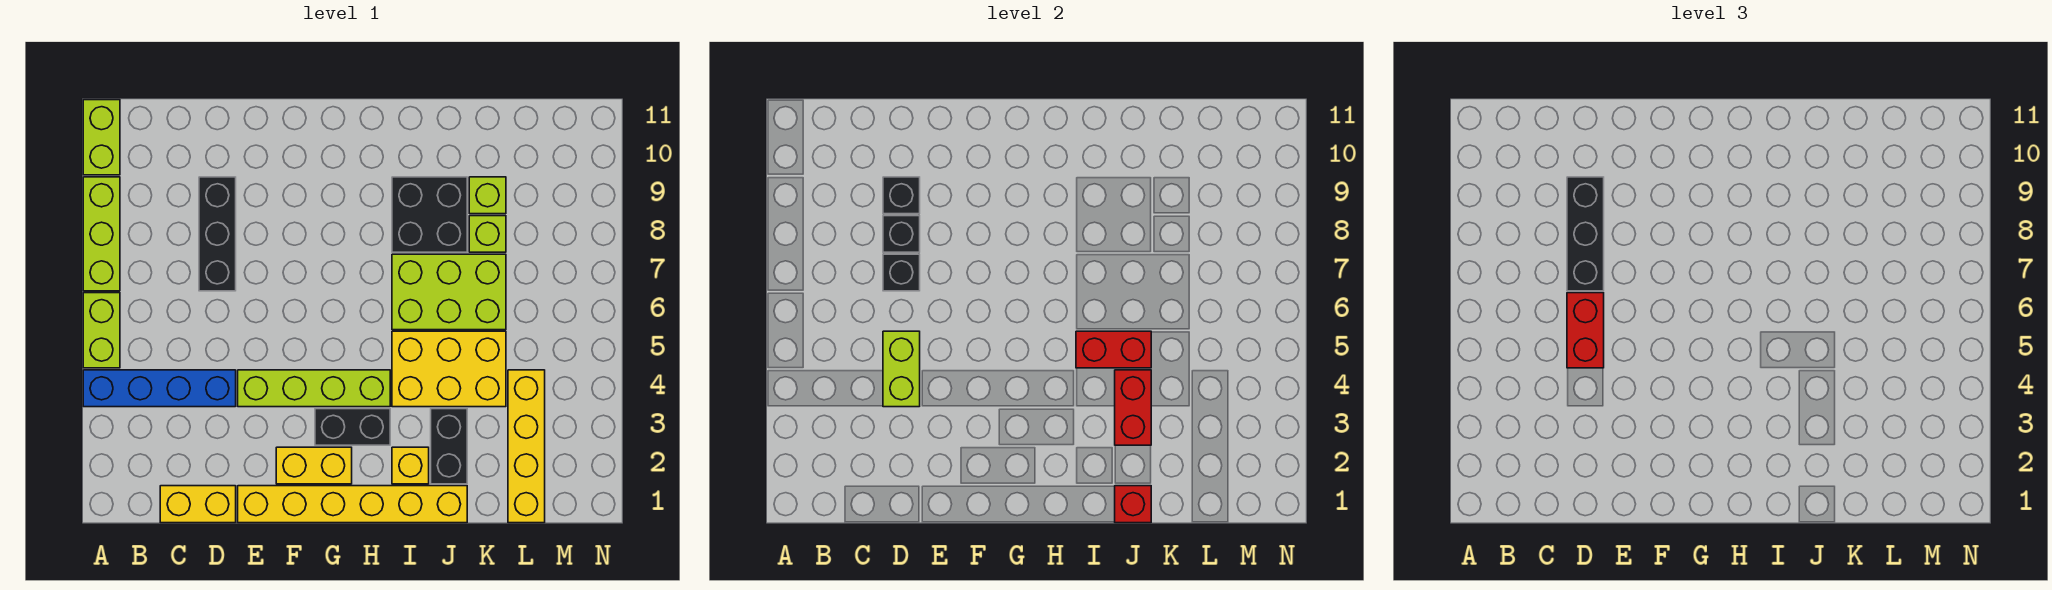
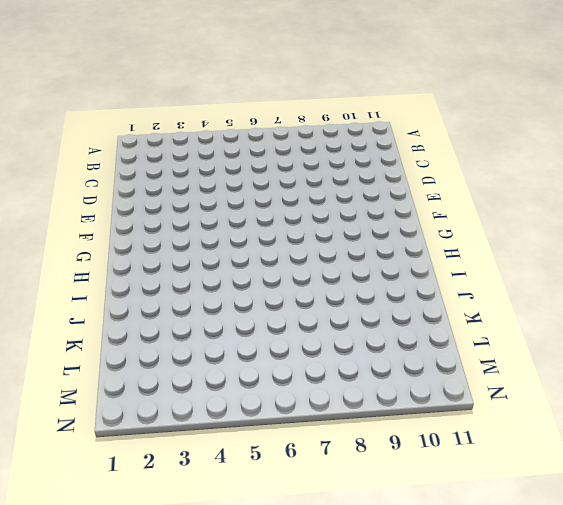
none -> blue 1x4 brick [83,370,236,407]
none -> lime 1x2 brick [83,293,120,368]
none -> lime 1x3 brick [83,177,120,291]

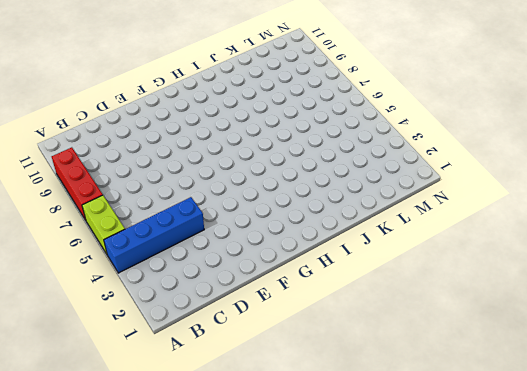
red 1x3 brick [52,147,103,220] -> lime 1x3 brick [83,177,120,291]
none -> lime 1x2 brick [83,100,120,175]
none -> yellow 1x2 brick [160,486,236,523]
none -> black 1x3 brick [199,177,236,291]

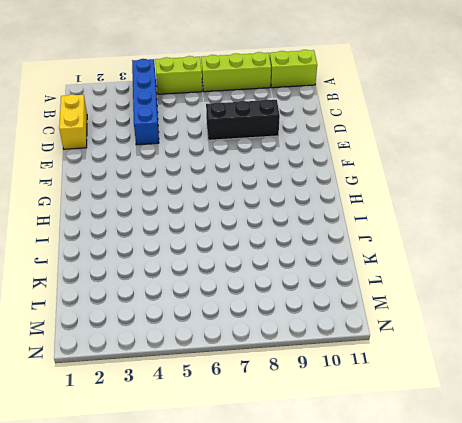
none -> yellow 1x6 brick [238,486,467,523]
none -> lime 1x4 brick [238,370,390,407]
none -> yellow 1x2 brick [276,447,352,484]

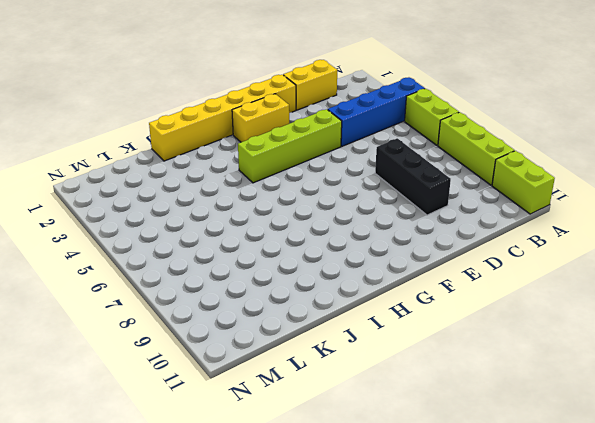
none -> black 1x2 brick [315,409,390,445]
none -> yellow 1x1 brick [392,447,429,484]
none -> yellow 2x3 brick [392,331,506,407]

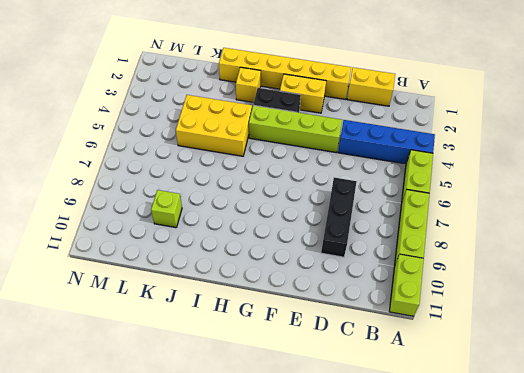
none -> lime 2x3 brick [392,254,506,330]
none -> black 2x2 brick [392,177,467,252]
none -> black 1x2 brick [431,409,467,484]

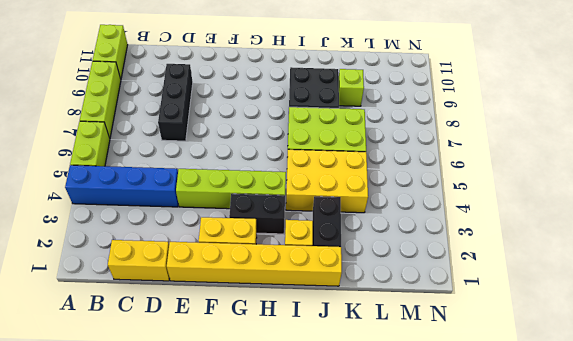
none -> lime 1x1 brick [469,216,506,252]
none -> yellow 1x4 brick [508,370,545,523]
none -> lime 1x2 brick [883,331,920,407]

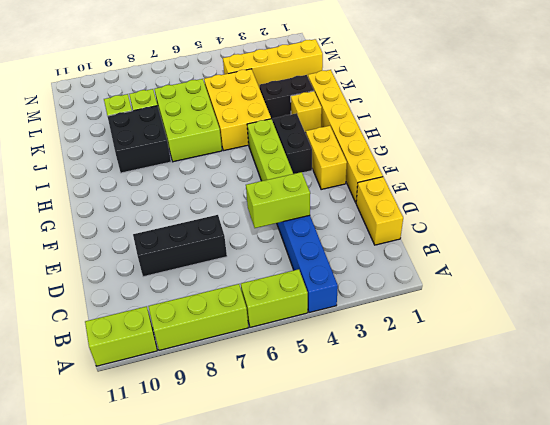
none -> black 1x1 brick [883,254,920,291]
none -> black 1x1 brick [883,216,920,252]
none -> black 1x1 brick [883,177,920,214]

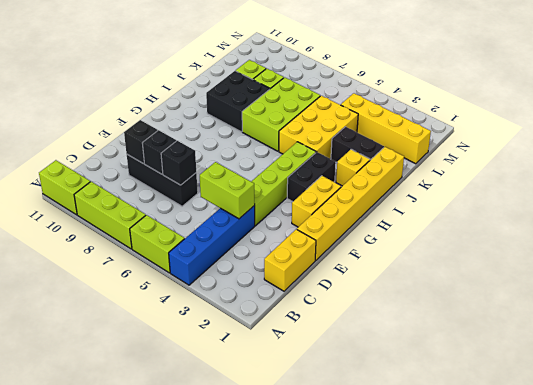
none -> red 1x2 brick [1076,331,1151,368]
none -> red 1x1 brick [1115,486,1151,523]
none -> red 1x2 brick [1115,370,1151,445]

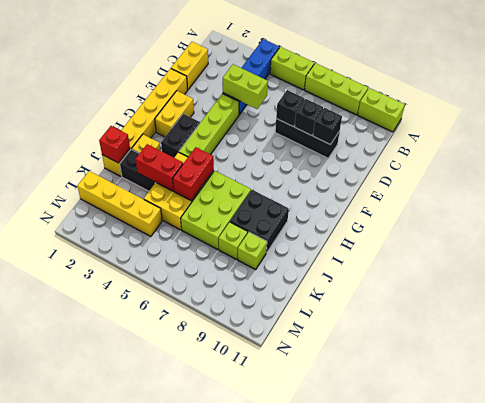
none -> red 1x2 brick [1567,293,1604,368]
none -> black 1x3 brick [1567,177,1604,291]

